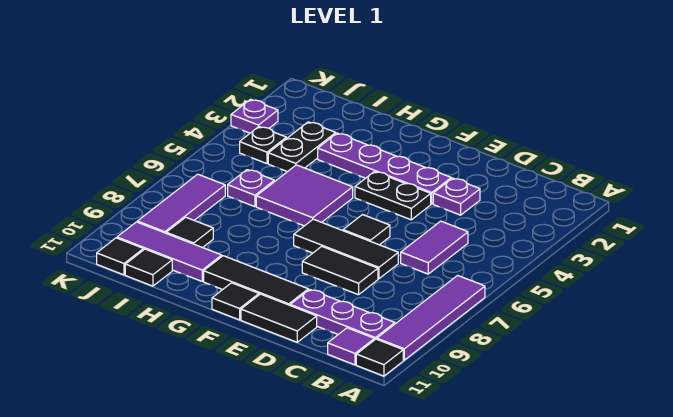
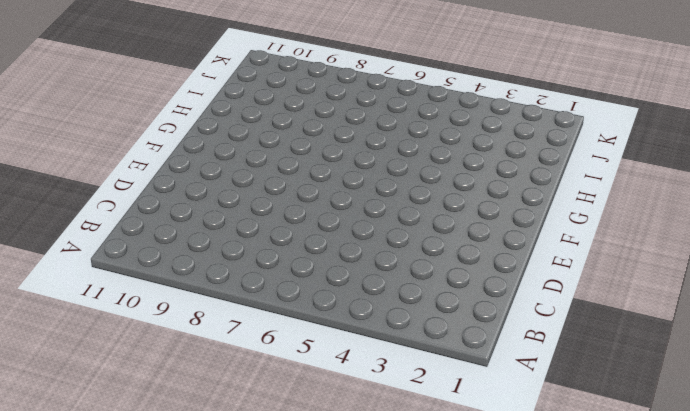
none -> purple 1x4 tile [377,275,485,360]
none -> black 1x1 tile [356,339,403,376]
none -> purple 1x3 plate [290,289,395,339]

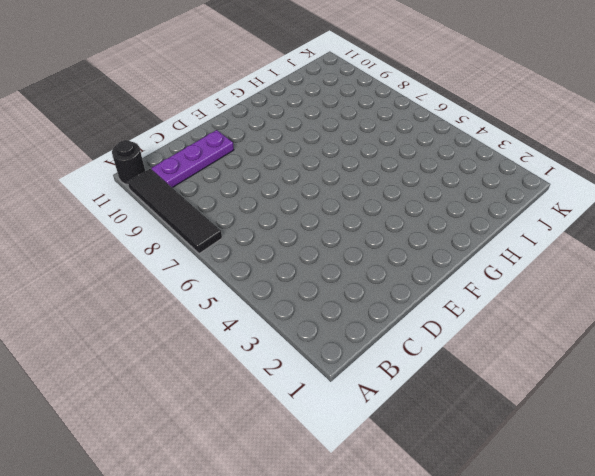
black 1x4 tile [128,169,222,254] -> purple 1x4 tile [377,275,485,360]
black 1x1 round brick [112,140,145,185] -> black 1x1 tile [356,339,403,376]
none -> purple 1x1 tile [328,328,375,365]
none -> purple 1x2 tile [401,221,468,274]
none -> purple 1x1 plate [433,178,480,215]

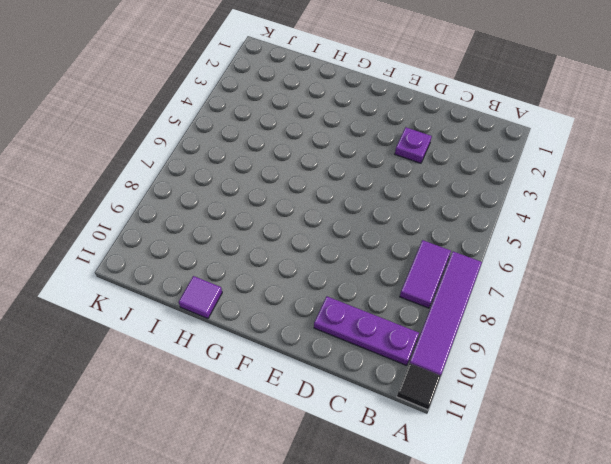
purple 1x2 tile [400,240,451,308] -> purple 1x2 tile moved to [401,221,468,274]
purple 1x1 tile [179,276,222,319] -> purple 1x1 tile moved to [328,328,375,365]
none -> black 1x3 tile [294,219,398,279]
none -> black 1x2 tile [302,246,378,295]
none -> black 1x2 tile [241,294,317,342]

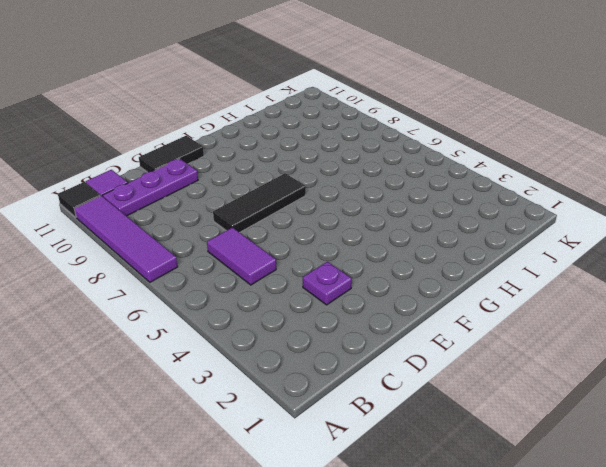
none -> black 1x2 tile [302,246,378,295]
none -> purple 1x4 plate [318,133,451,204]
none -> black 1x2 plate [355,172,431,220]

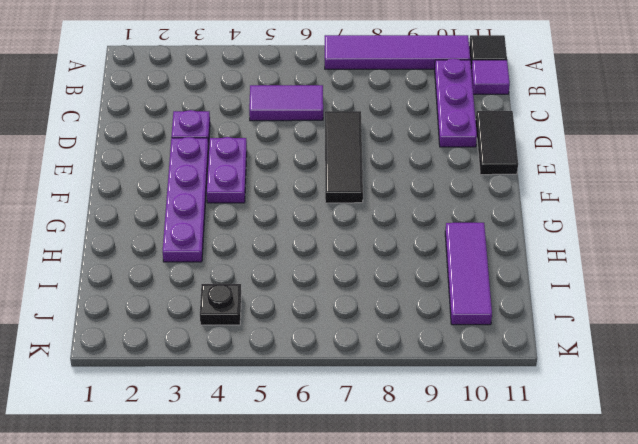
purple 1x2 plate [207,137,247,203] -> black 1x2 plate [355,172,431,220]
none -> black 1x2 tile [302,246,378,295]
none -> black 1x1 tile [343,215,390,245]
none -> black 1x3 tile [204,256,308,305]

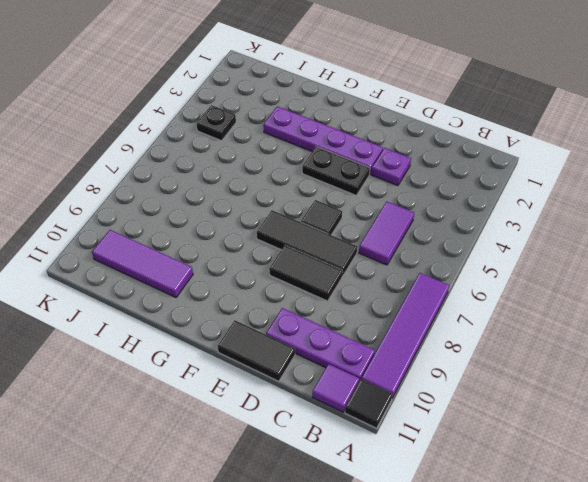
none -> black 1x3 tile [204,256,308,305]
none -> black 1x1 tile [212,283,259,320]
none -> purple 2x2 tile [256,165,353,226]

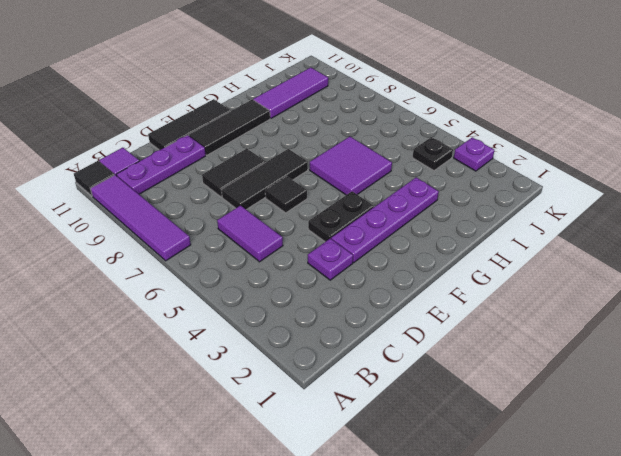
none -> black 1x2 plate [268,122,336,172]
none -> purple 1x1 plate [228,170,274,207]
none -> black 1x1 tile [166,217,213,248]

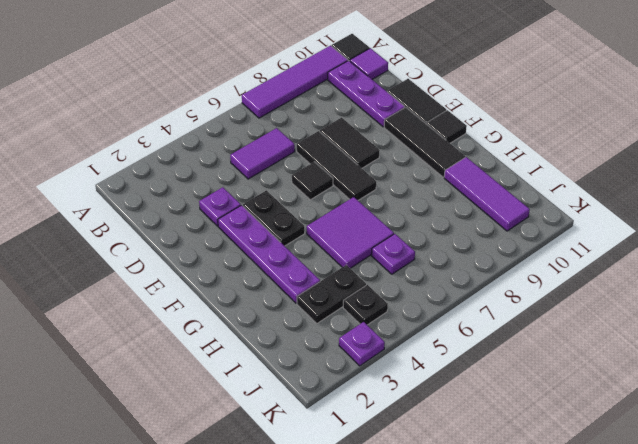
none -> black 1x1 tile [166,217,213,248]
none -> black 1x1 tile [125,249,172,286]
none -> purple 1x3 tile [137,174,225,233]

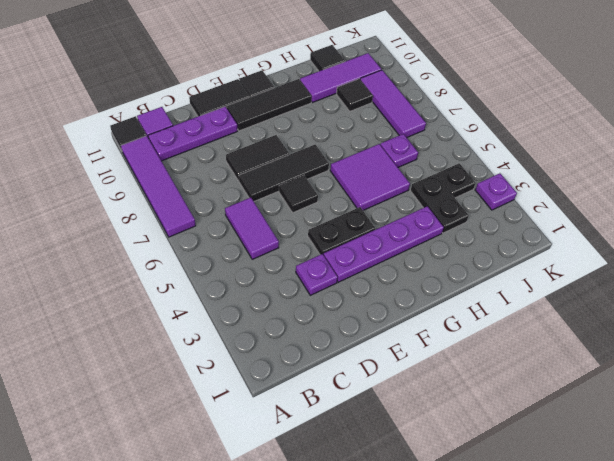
none -> black 1x1 tile [97,238,144,275]

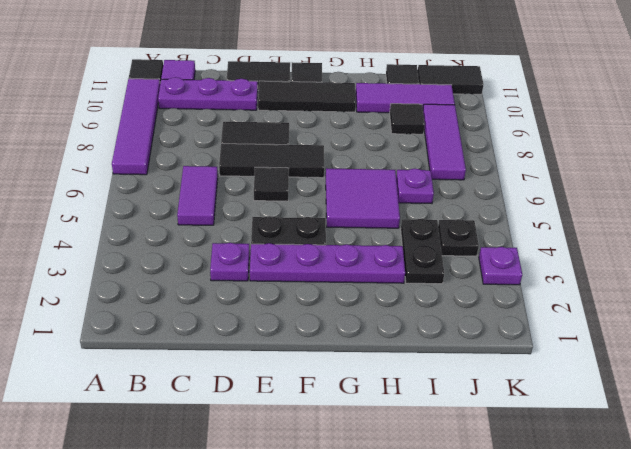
black 1x2 tile [418,65,484,94] -> black 1x1 tile [97,238,144,275]

